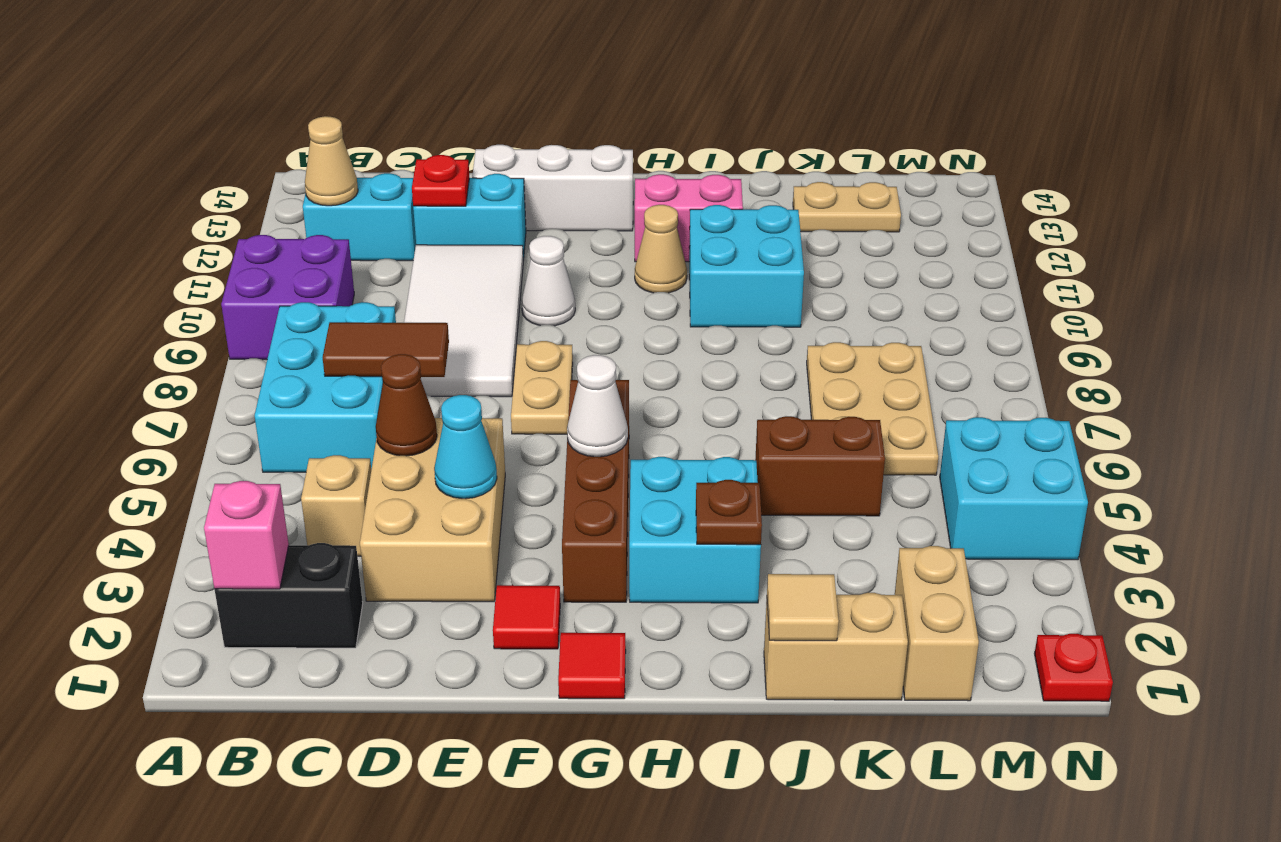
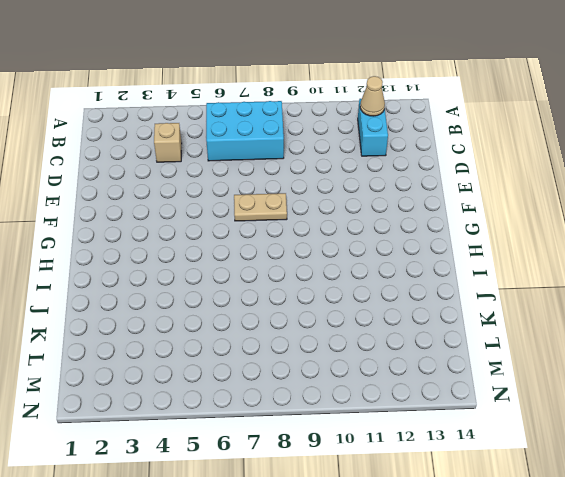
none -> purple 2x2 brick [221,235,354,360]
none -> black 1x2 brick [214,543,363,648]
none -> tan 2x3 brick [360,418,505,602]
none -> white 2x4 tile [404,245,523,397]

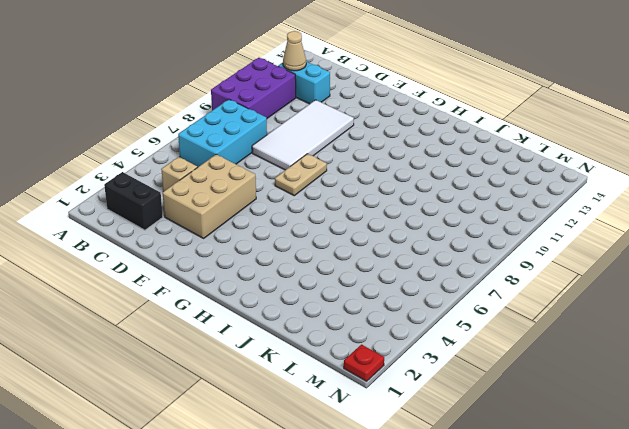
purple 2x3 brick [211,58,296,118] -> purple 2x2 brick [221,235,354,360]
none -> cyan 1x2 brick [413,174,526,260]
none -> white 1x3 brick [472,145,633,231]
none -> red 1x1 tile [493,585,560,649]
none -> white 1x1 cone [522,236,575,326]

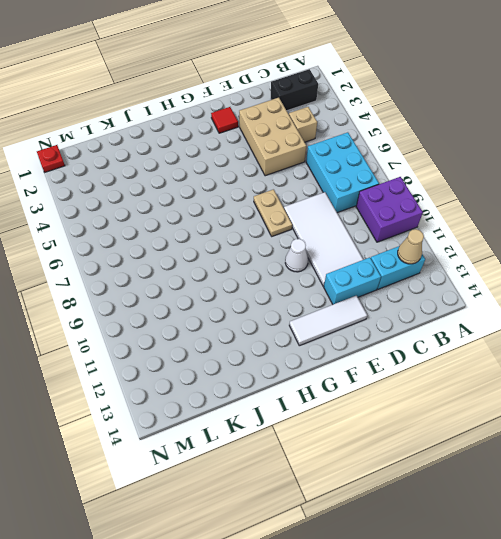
white 1x3 tile [289,296,367,346] -> white 1x3 brick [472,145,633,231]
none -> red 1x1 tile [558,633,626,699]
none -> brown 1x4 brick [562,380,629,602]
none -> cyan 2x2 brick [629,457,761,603]
none -> tan 1x1 cone [635,205,687,293]

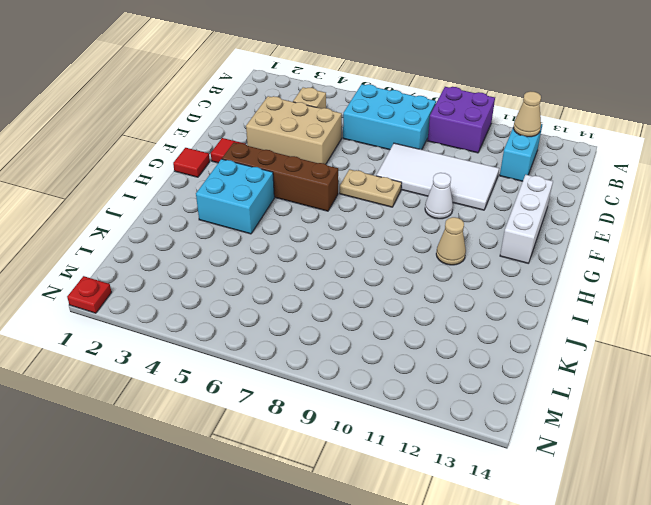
none -> black 1x2 brick [214,543,363,648]
none -> cyan 1x2 brick [413,174,526,260]
none -> pink 1x2 brick [635,174,743,262]
none -> cyan 2x2 brick [689,205,804,327]

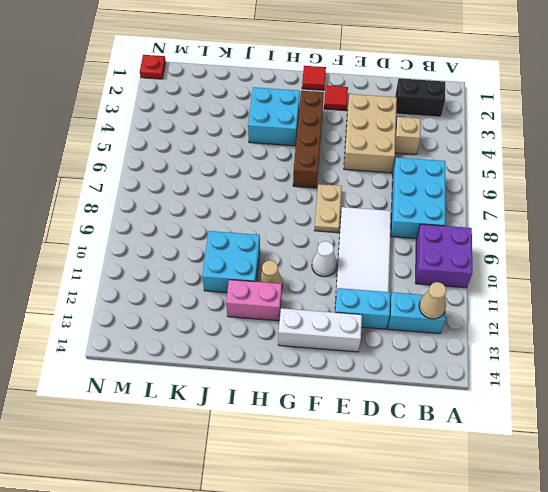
none -> tan 1x2 brick [764,593,908,700]
none -> brown 1x2 brick [755,416,885,516]
none -> tan 2x3 plate [807,342,938,475]
none -> tan 1x2 plate [793,182,901,232]

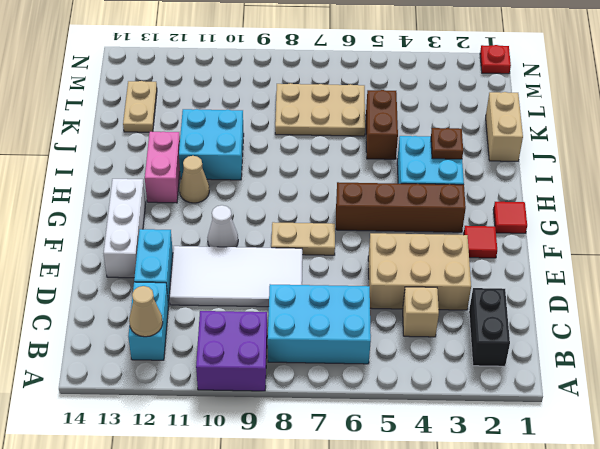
none -> tan 1x2 brick [895,546,979,701]
none -> cyan 2x2 brick [940,417,1088,560]
none -> pink 1x1 brick [204,481,289,589]
none -> brown 1x2 tile [323,322,449,377]

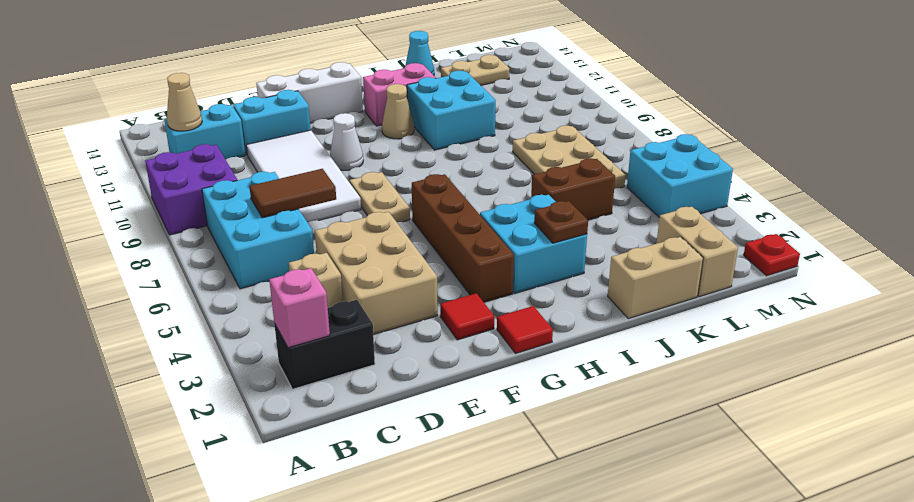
cyan 1x1 cone [405,31,434,75] -> cyan 1x1 cone moved to [434,395,497,499]
none -> brown 1x1 cone [376,354,437,456]
none -> red 1x1 plate [412,155,469,206]
none -> white 1x1 cone [567,355,628,457]
none -> tan 1x1 tile [767,574,839,641]

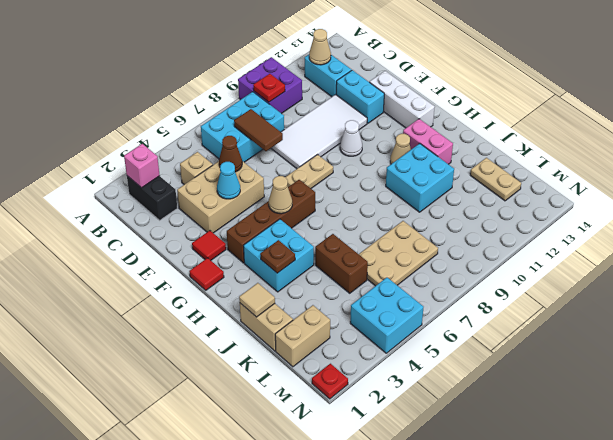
red 1x1 plate [253,74,285,102] -> red 1x1 plate moved to [412,155,469,206]
tan 1x1 cone [269,176,292,214] -> white 1x1 cone [567,355,628,457]

